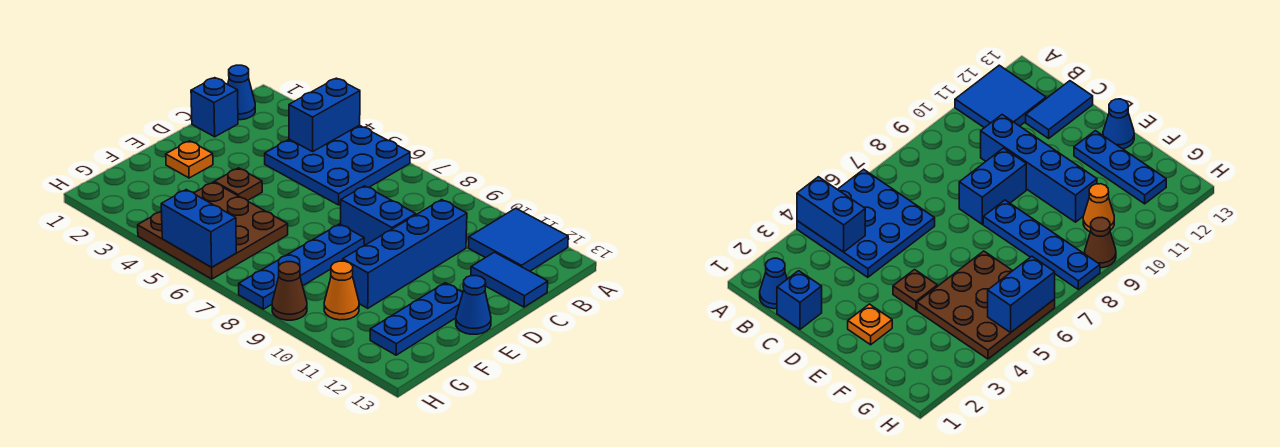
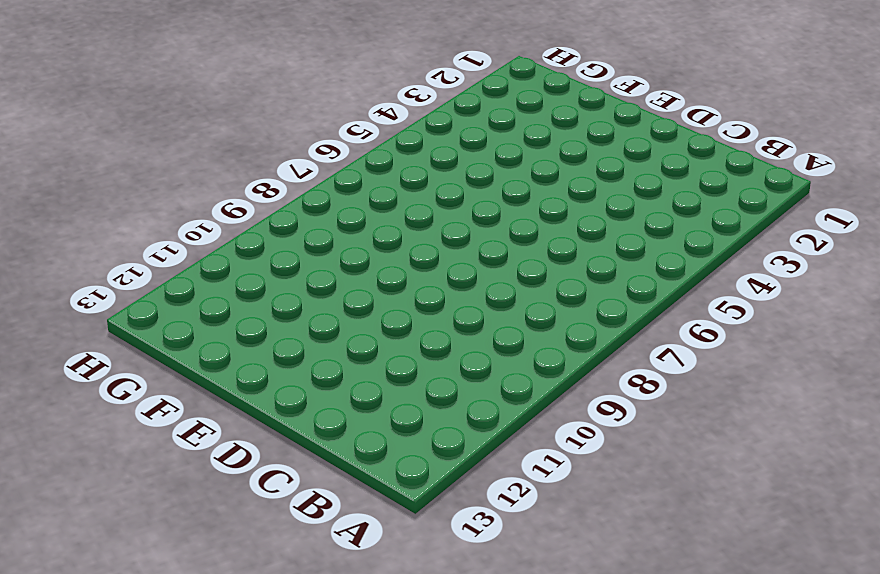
none -> blue 3x3 plate [265,125,410,205]
none -> blue 2x2 tile [468,208,568,271]
none -> blue 1x1 cone [228,65,255,120]

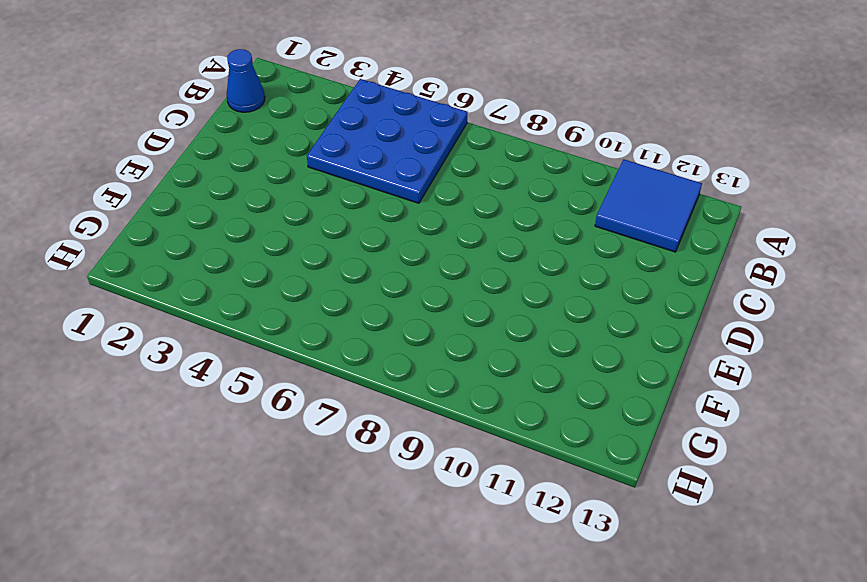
none -> blue 1x1 brick [191,78,238,137]
none -> blue 1x4 brick [343,200,467,308]
none -> blue 1x2 tile [471,252,548,307]

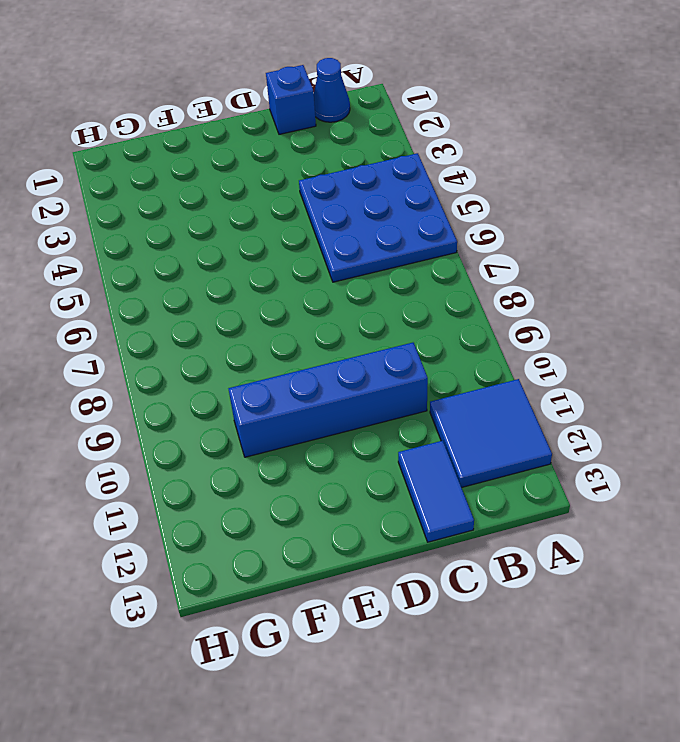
none -> blue 1x2 brick [341,186,416,246]
none -> orange 1x1 plate [166,141,213,178]
none -> brown 1x1 plate [215,168,262,201]

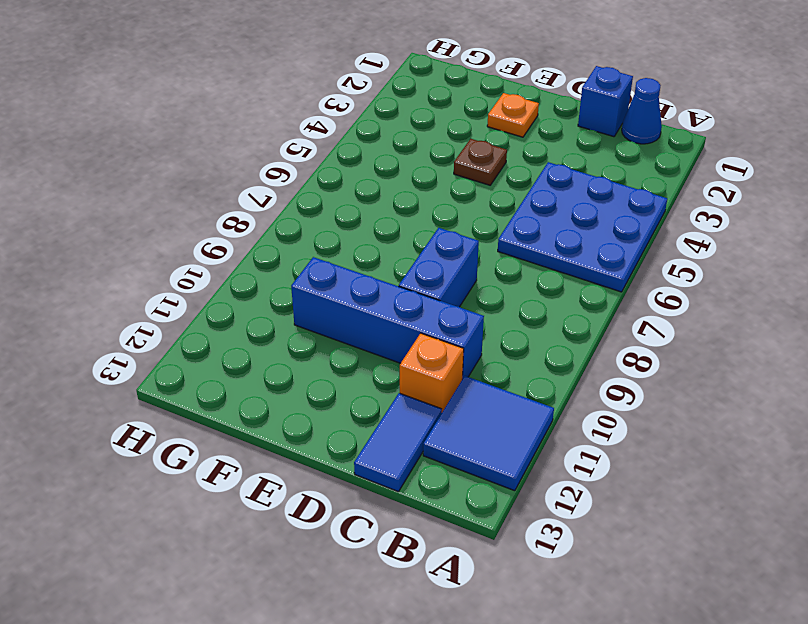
orange 1x1 brick [400,333,464,412] -> none
none -> blue 1x4 plate [239,224,364,309]
none -> blue 1x3 plate [370,283,463,355]
none -> blue 1x1 cone [456,276,491,334]

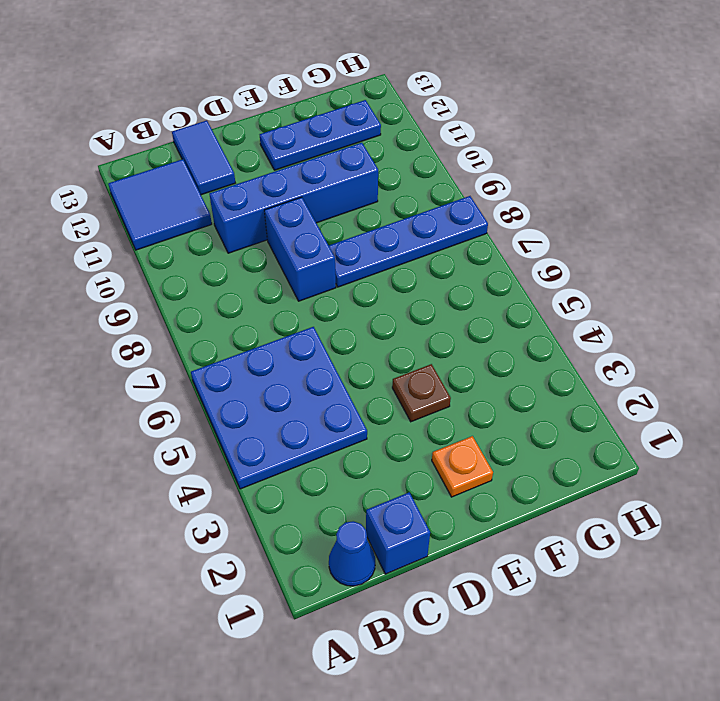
none -> blue 1x1 cone [456,276,491,334]
none -> brown 3x3 plate [138,182,288,279]
none -> orange 1x1 cone [324,261,359,320]

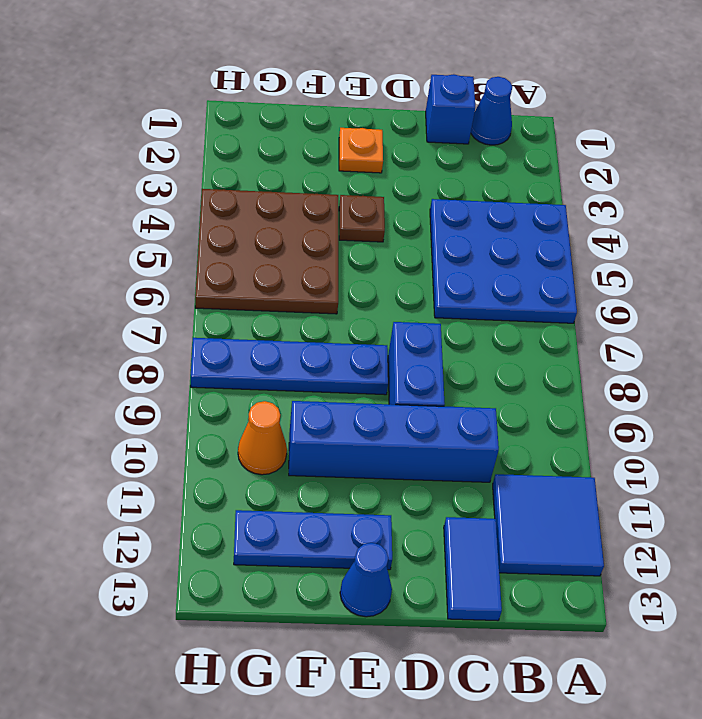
none -> brown 1x1 cone [272,262,307,320]
none -> blue 1x2 brick [289,78,360,152]
none -> blue 1x2 brick [161,190,236,267]

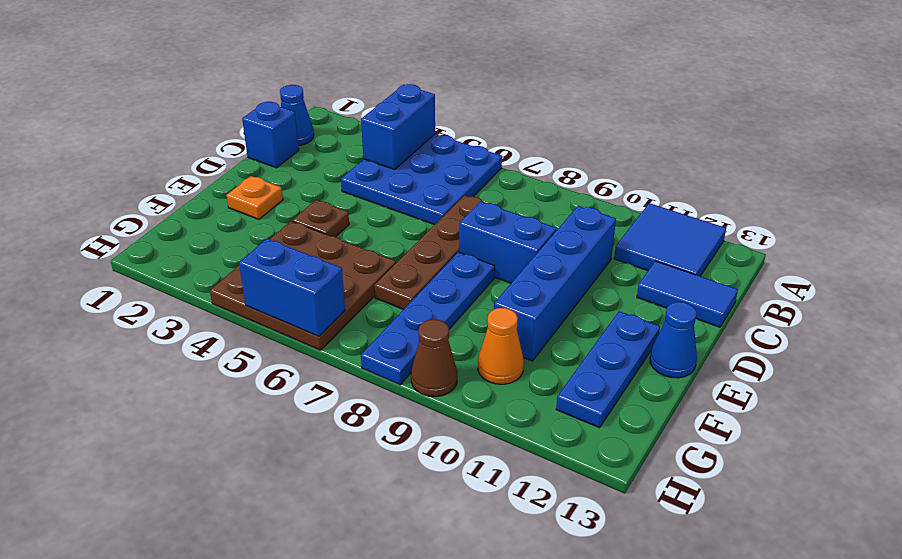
brown 1x4 plate [374,195,485,310] -> none

